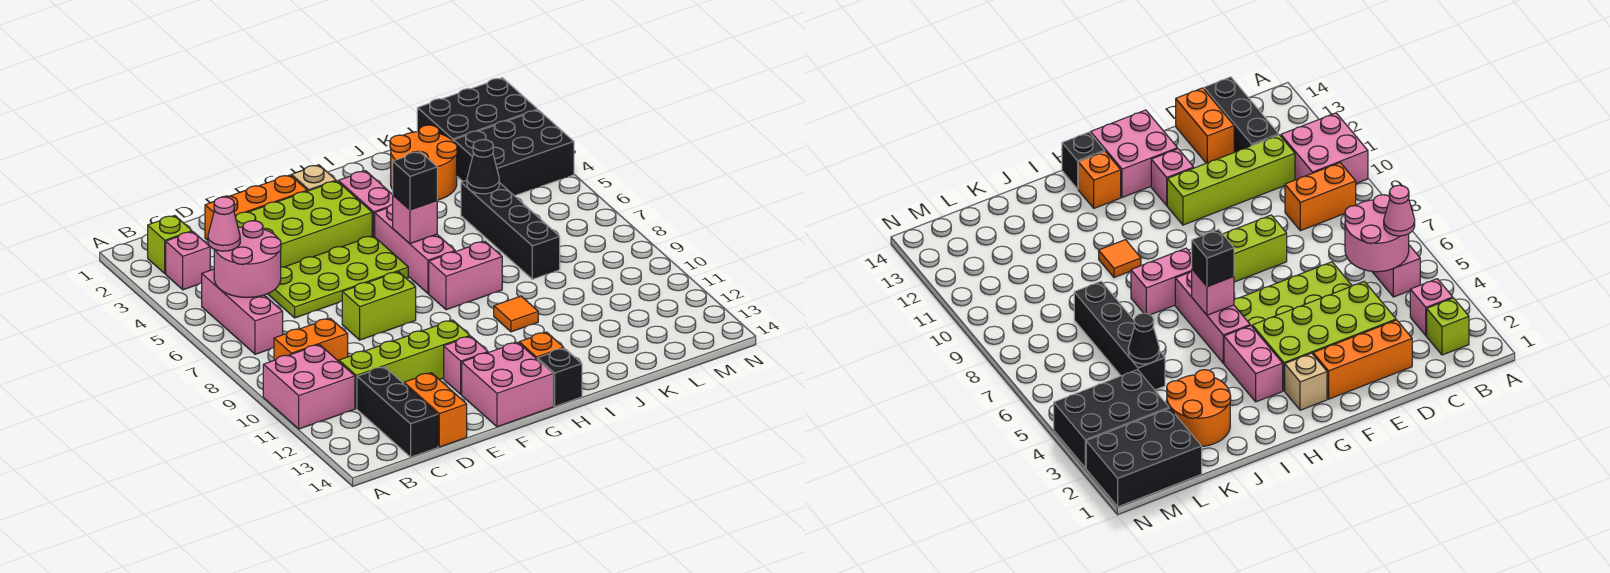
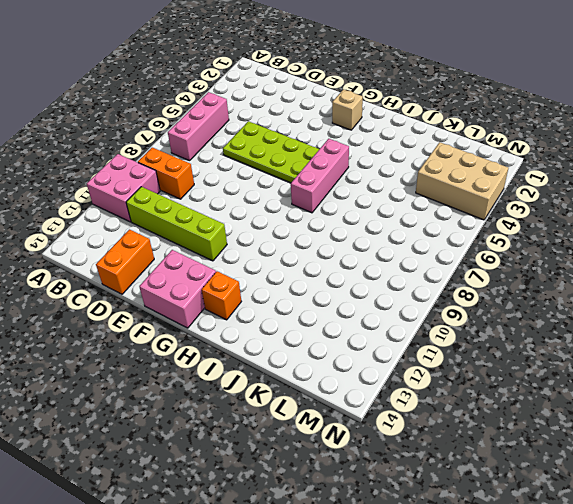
tan 2x3 brick [416,142,508,220] -> black 2x3 brick [454,110,574,196]
none -> lime 1x1 brick [148,216,192,274]
none -> pink 1x1 brick [166,232,210,290]
none -> black 1x3 brick [357,367,438,457]
none -> orange 1x3 brick [205,175,307,240]

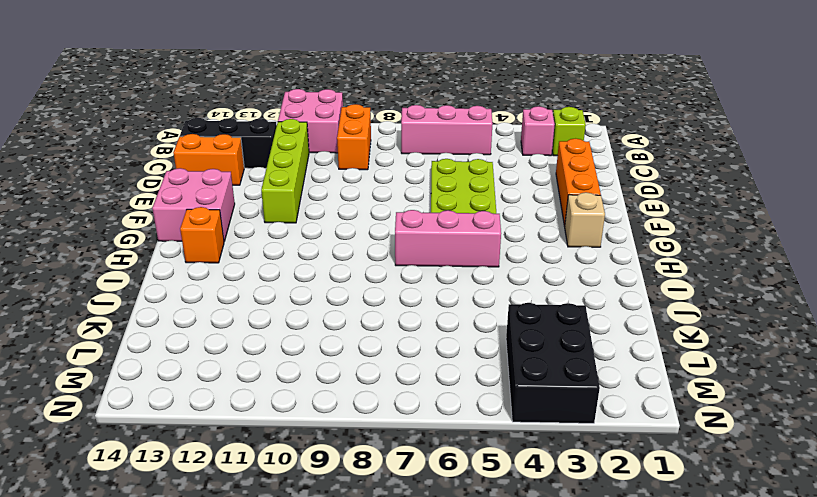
none -> lime 2x4 brick [236,181,372,267]
none -> lime 1x2 brick [342,272,416,340]
none -> pink 1x1 brick [444,336,488,394]
none -> pink 1x2 brick [338,171,393,237]

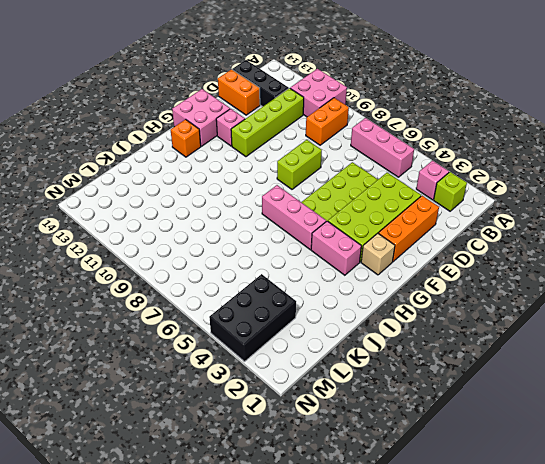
none -> pink 1x2 brick [429,241,502,310]
none -> black 1x1 brick [537,348,582,406]
none -> orange 1x1 tile [494,296,538,332]
none -> orange 2x2 round brick [390,125,457,200]

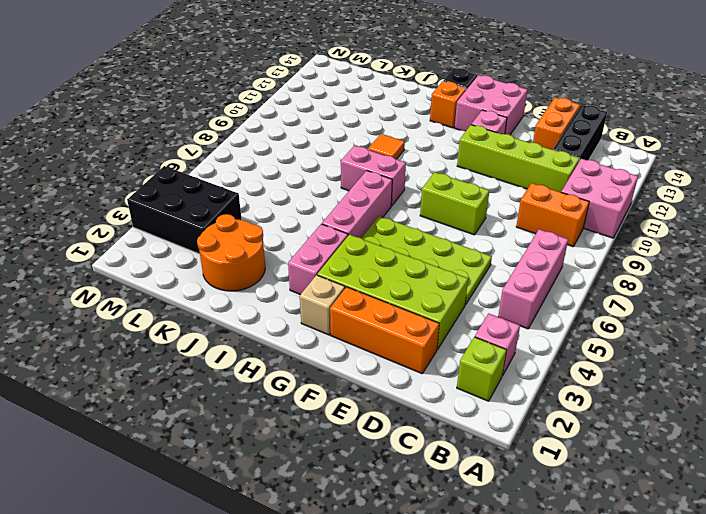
none -> black 1x4 brick [461,180,560,279]
none -> black 2x3 brick [417,78,538,142]
none -> pink 2x2 round brick [214,221,281,297]
none -> pink 1x1 brick [393,195,437,244]

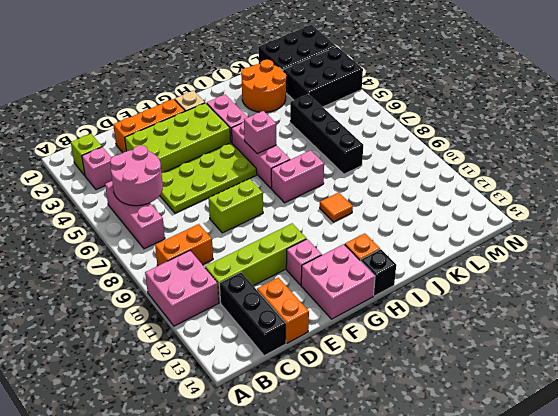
none -> black 1x1 cone [467,140,499,194]
none -> pink 1x1 cone [208,197,240,251]
none -> black 1x1 brick [393,152,437,210]

